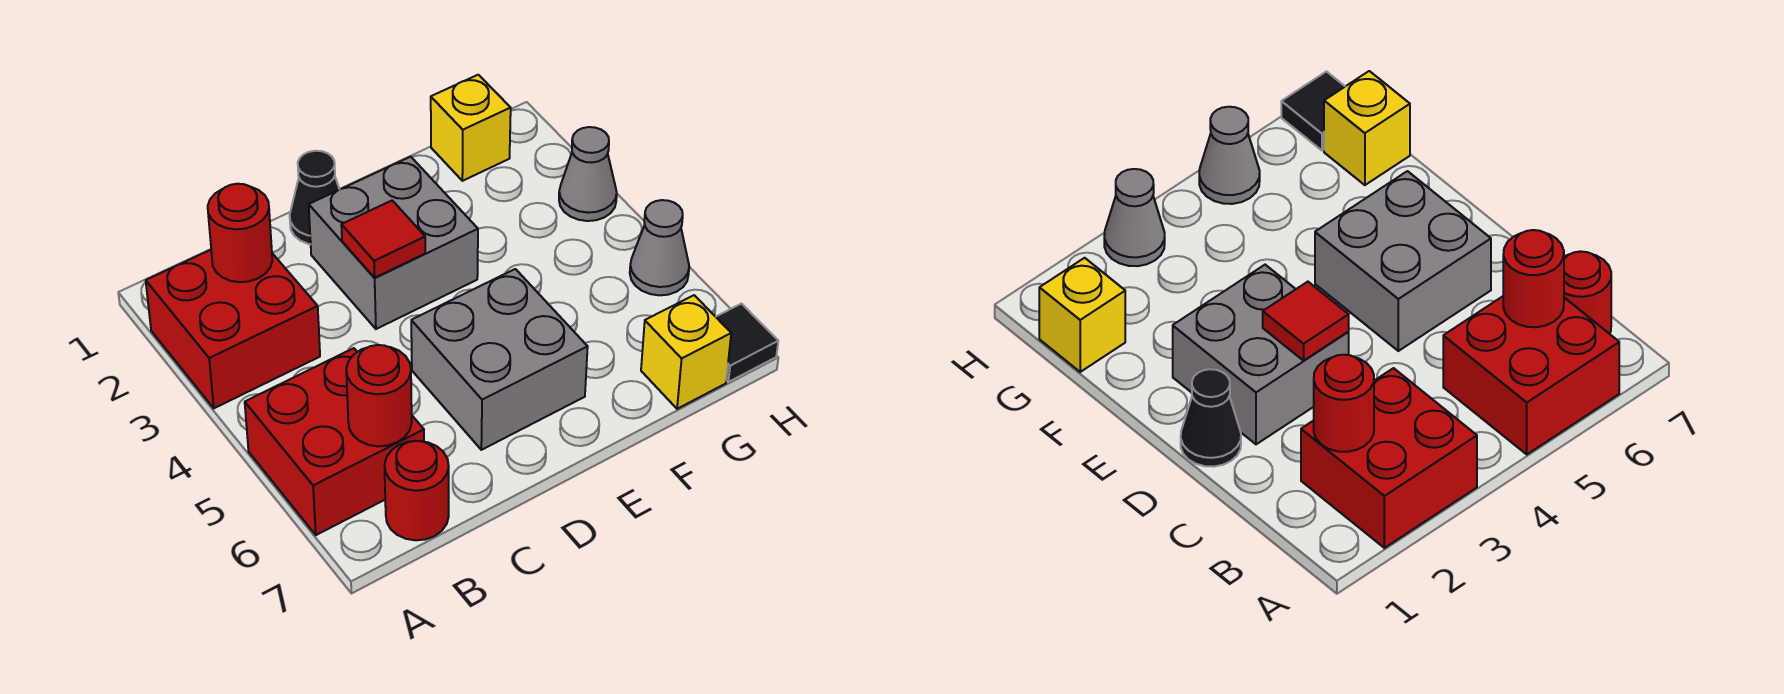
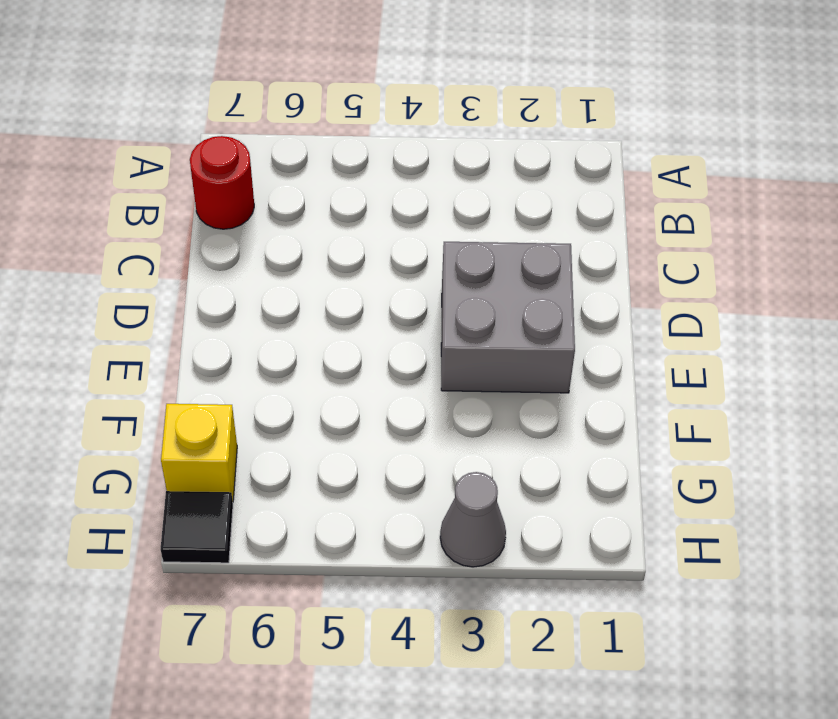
none -> red 2x2 brick [146,250,320,408]
none -> red 2x2 brick [245,348,424,535]
none -> black 1x1 cone [290,151,340,244]

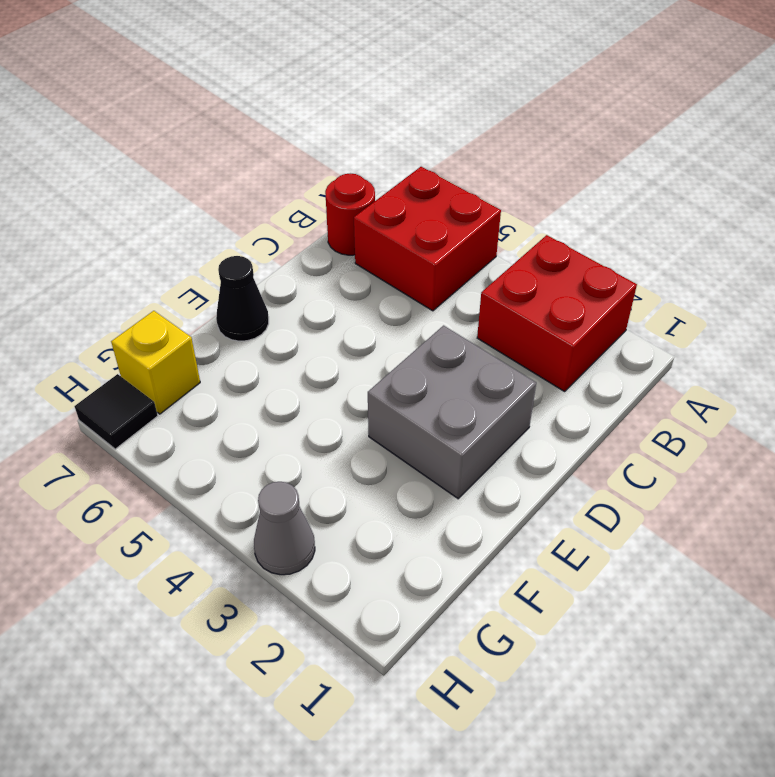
black 1x1 cone [216,256,269,341] -> black 1x1 cone moved to [290,151,340,244]
none -> grey 2x2 brick [411,269,588,450]
none -> yellow 1x1 brick [431,75,511,181]
none -> grey 1x1 cone [630,200,689,295]

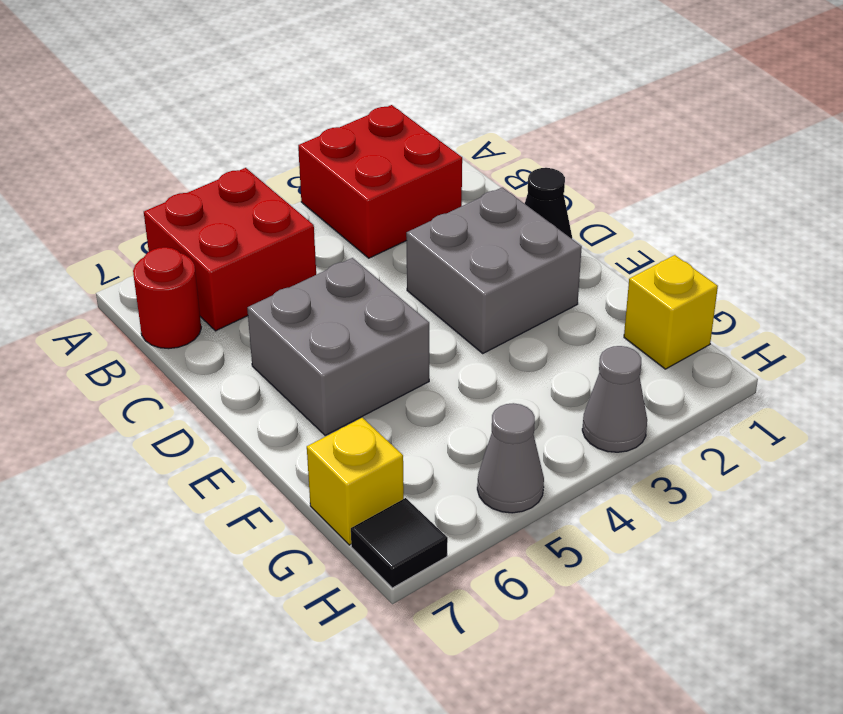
none -> red 1x1 round brick [208,184,272,282]
none -> red 1x1 round brick [346,345,412,446]
none -> red 1x1 tile [341,201,425,278]

